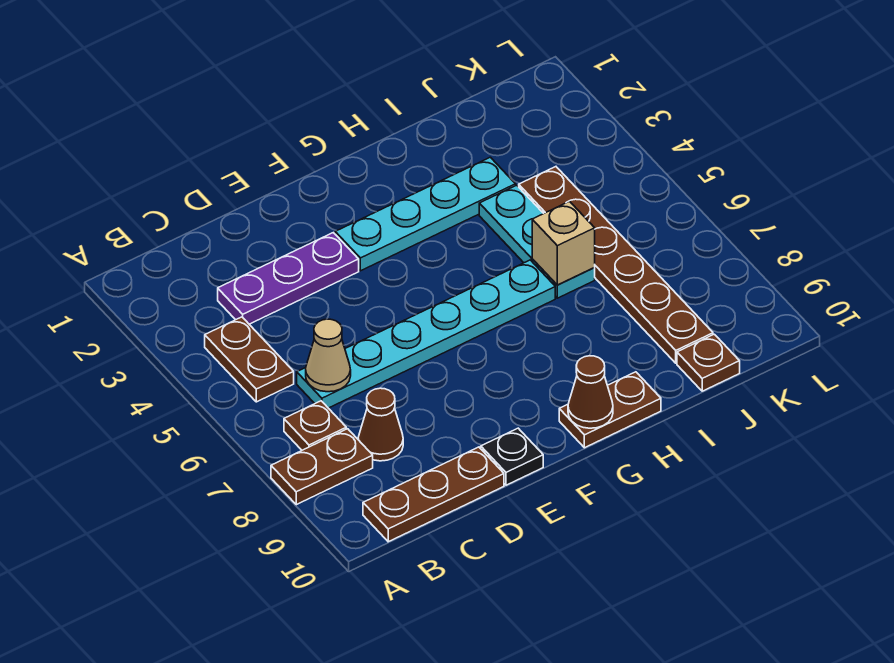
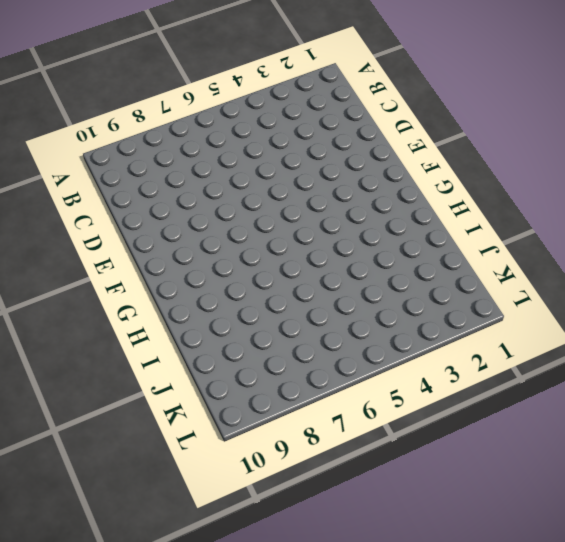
none -> brown 1x2 plate [271,429,373,505]
none -> brown 1x2 plate [205,317,294,402]
none -> brown 1x1 plate [284,401,346,450]

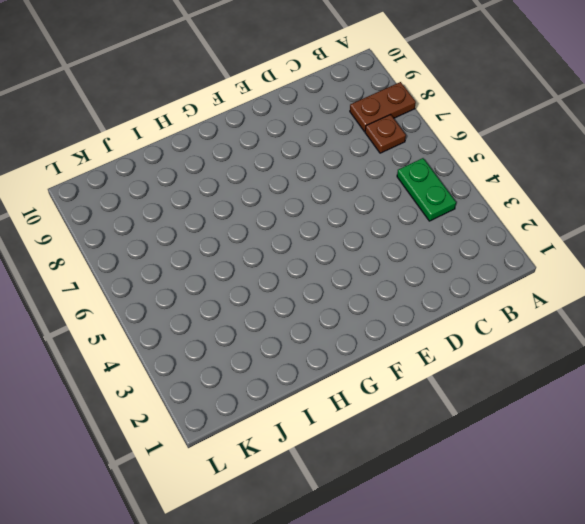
green 1x2 plate [397,158,456,221] -> brown 1x2 plate [205,317,294,402]
none -> brown 1x3 plate [363,447,504,542]
none -> purple 1x3 plate [218,233,359,324]
none -> cyan 1x6 plate [297,260,555,408]

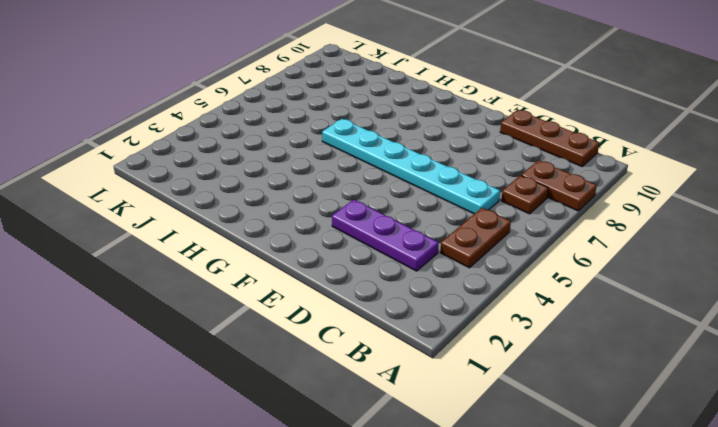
none -> brown 1x1 cone [358,388,403,461]
none -> black 1x1 plate [481,428,543,485]
none -> cyan 1x4 plate [335,157,516,271]

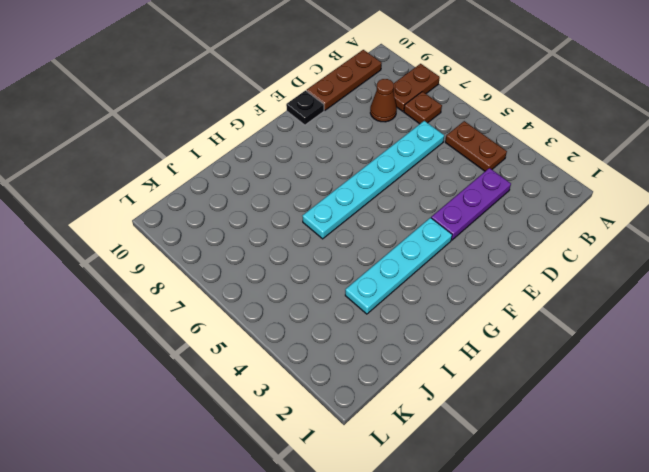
none -> brown 1x2 plate [559,372,661,448]
none -> cyan 1x3 plate [479,185,595,298]
none -> brown 1x6 plate [519,167,713,363]

